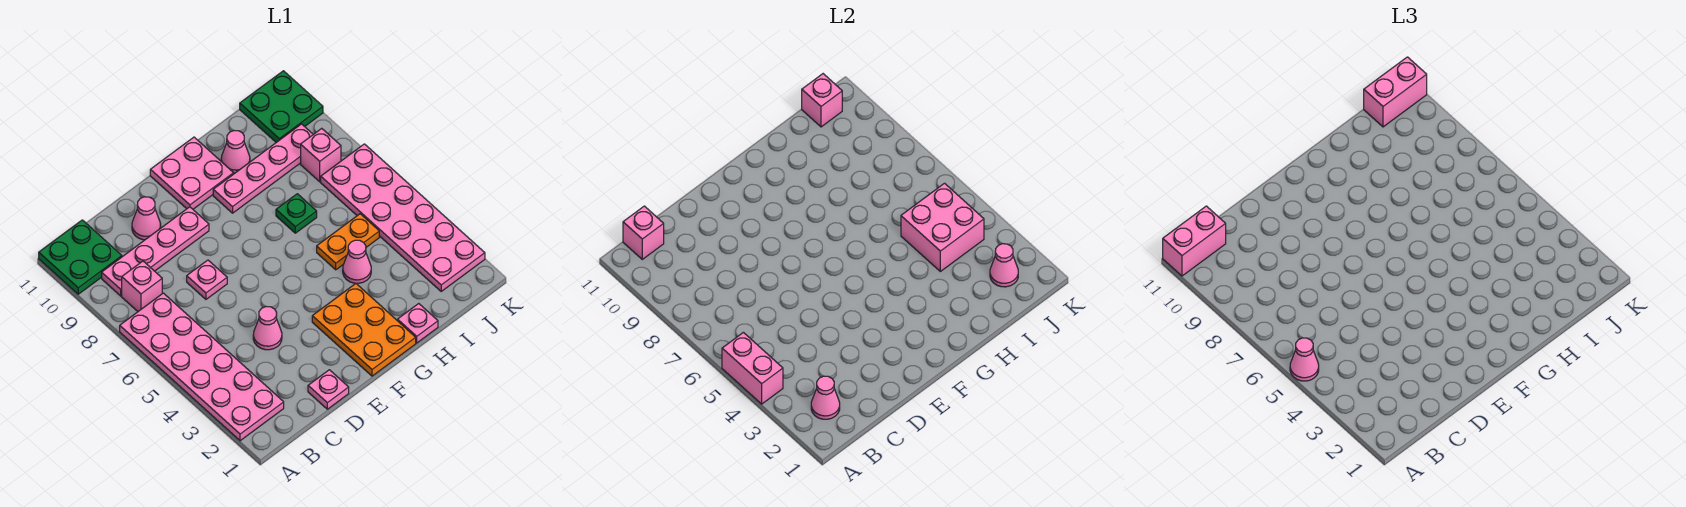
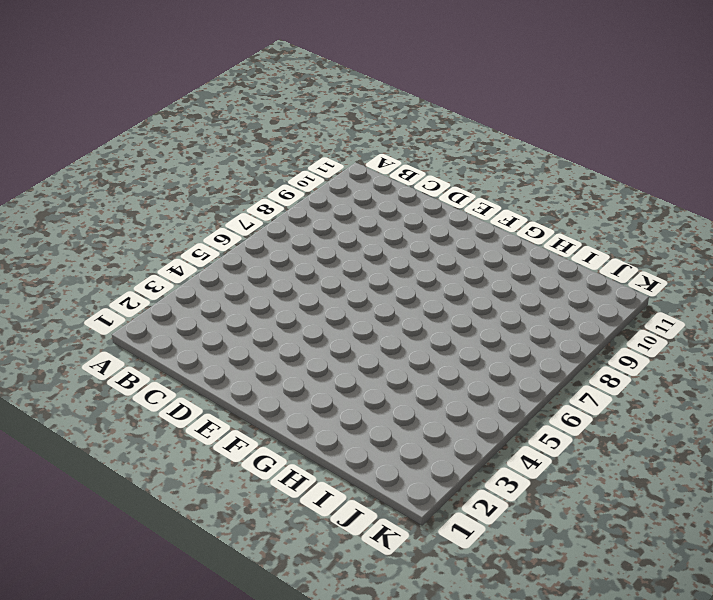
none -> pink 2x6 plate [120,293,284,441]
none -> green 2x2 plate [39,220,122,294]
none -> pink 1x1 brick [122,261,162,311]

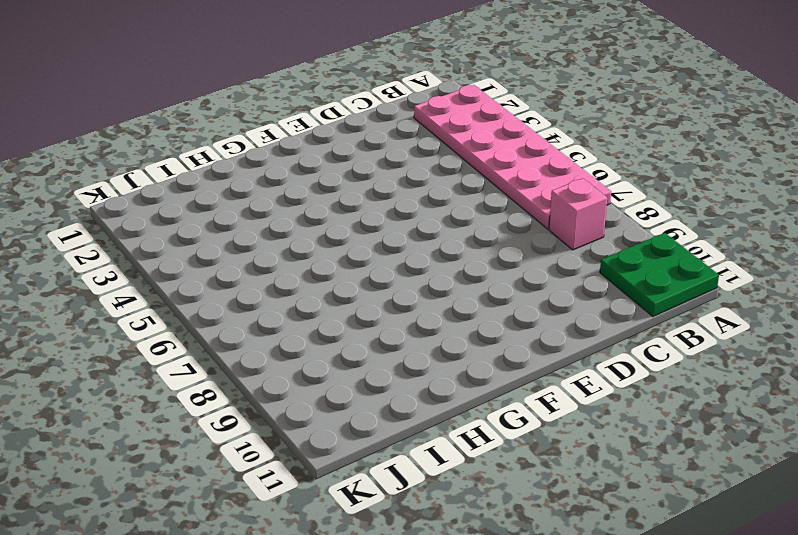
none -> pink 1x4 plate [102,207,209,296]
none -> pink 1x1 plate [308,370,349,409]
none -> pink 1x1 cone [253,307,282,350]

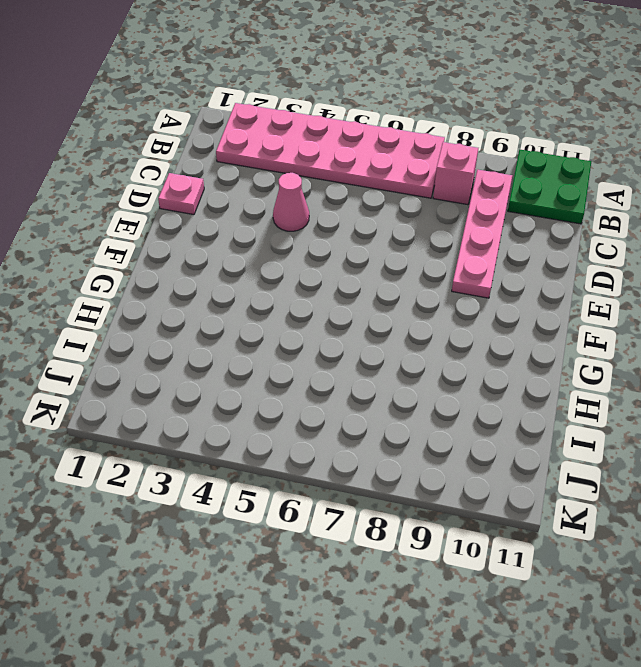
none -> pink 1x1 plate [187,260,227,299]
none -> pink 1x1 cone [132,197,161,240]
none -> orange 2x3 plate [312,284,416,376]

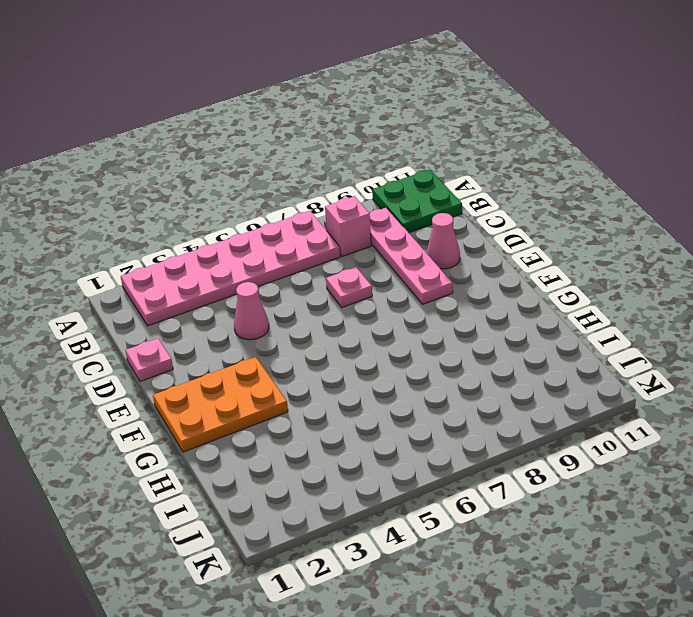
none -> pink 2x2 plate [150,137,234,209]
none -> pink 1x4 plate [213,124,313,213]
none -> pink 1x1 plate [398,304,438,343]

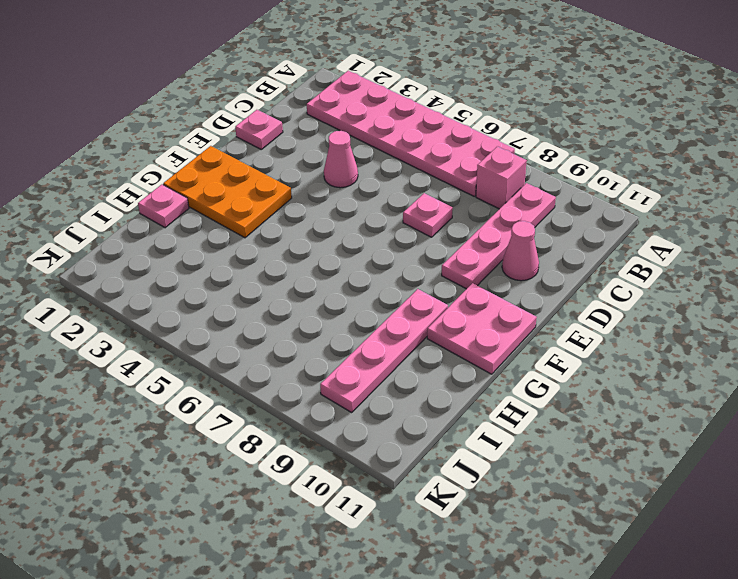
none -> green 2x2 plate [39,220,122,294]
none -> pink 1x1 cone [343,240,371,283]
none -> orange 1x2 plate [317,214,379,270]

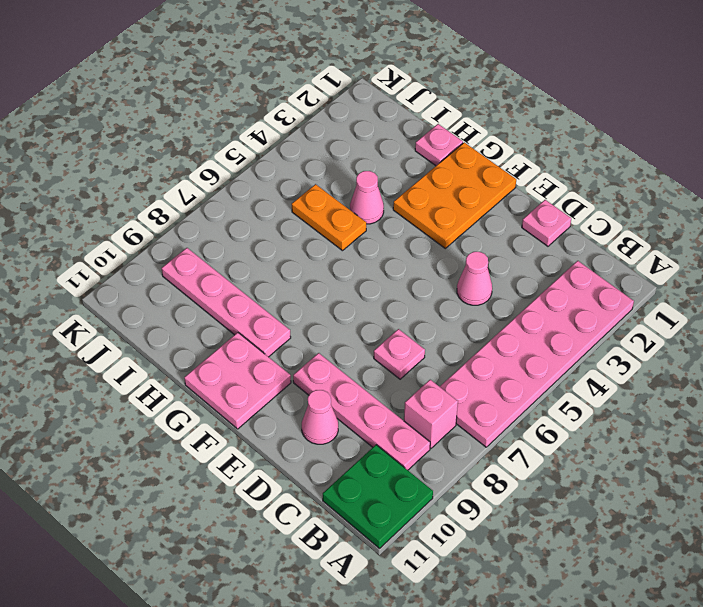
none -> green 1x1 plate [276,194,317,233]
none -> pink 1x1 cone [221,131,250,174]
none -> pink 2x6 plate [321,144,485,291]

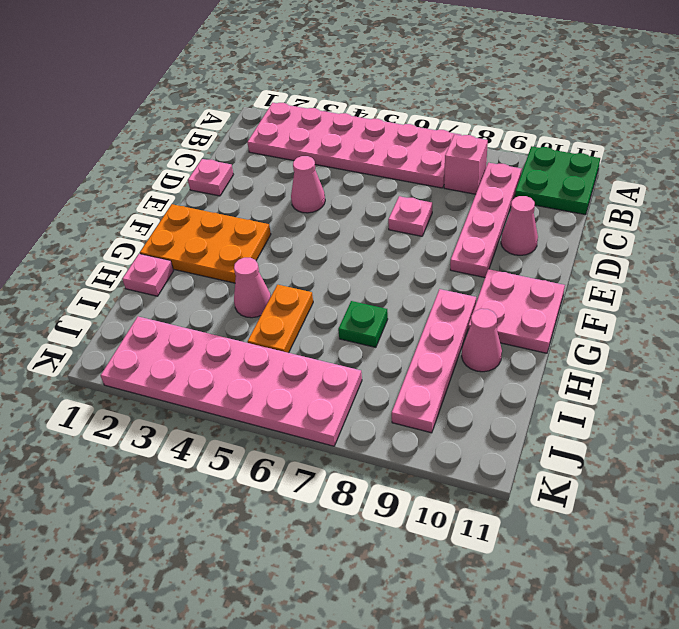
none -> pink 1x1 brick [301,128,341,182]
none -> green 2x2 plate [240,71,323,142]
none -> pink 1x2 brick [722,332,783,404]

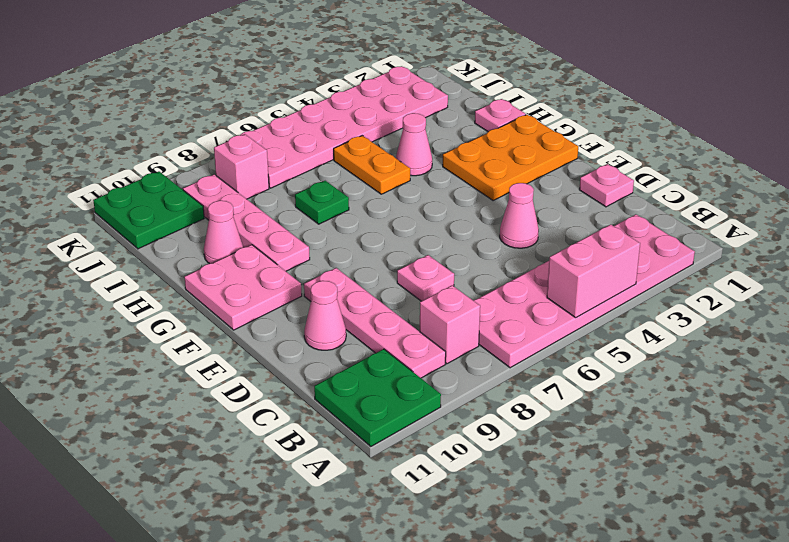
none -> pink 1x1 cone [811,376,840,419]
none -> pink 1x1 brick [623,206,664,259]
none -> pink 2x2 brick [901,183,984,271]

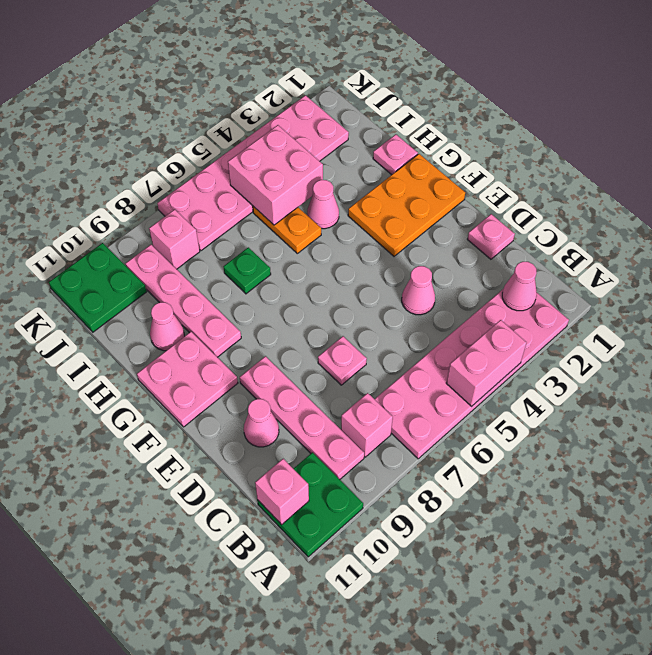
none -> pink 1x1 cone [990,244,1018,287]
none -> pink 1x1 brick [802,74,842,127]
none -> pink 1x1 cone [1290,338,1319,381]

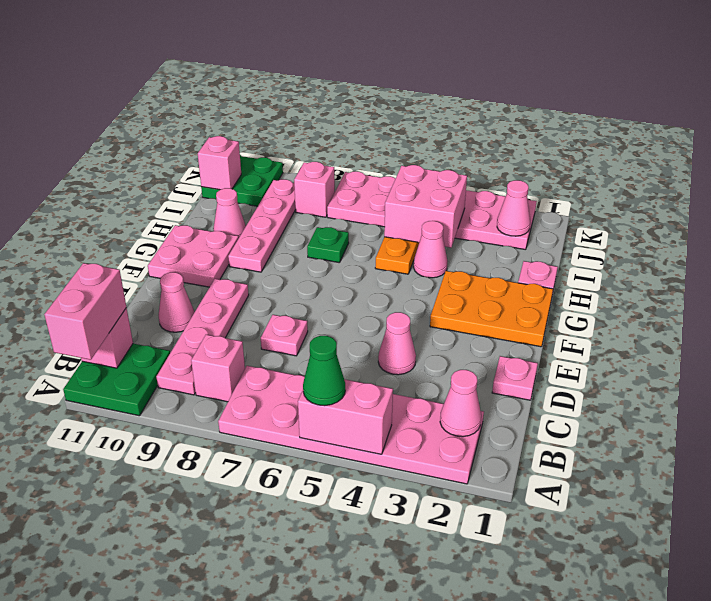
green 1x1 cone [303,336,345,406] -> pink 1x1 cone [1290,338,1319,381]
none -> pink 1x2 brick [1364,57,1427,127]

